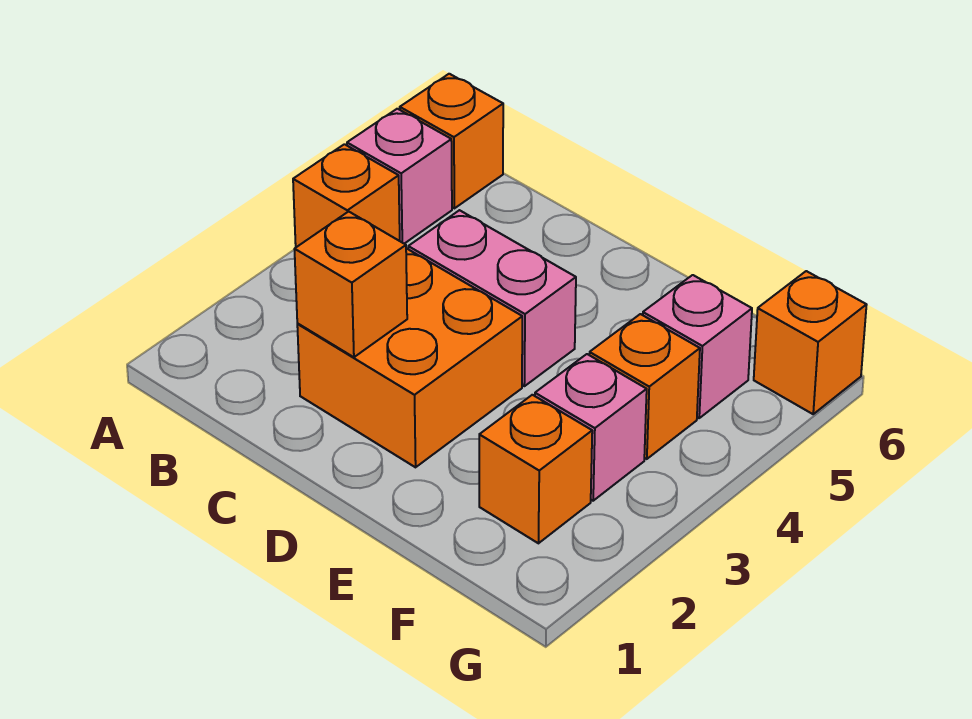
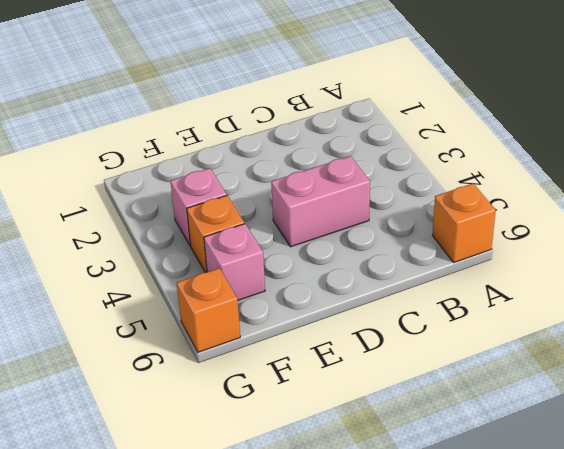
none -> orange 1x1 brick [293,144,400,247]
none -> pink 1x1 brick [347,109,452,244]

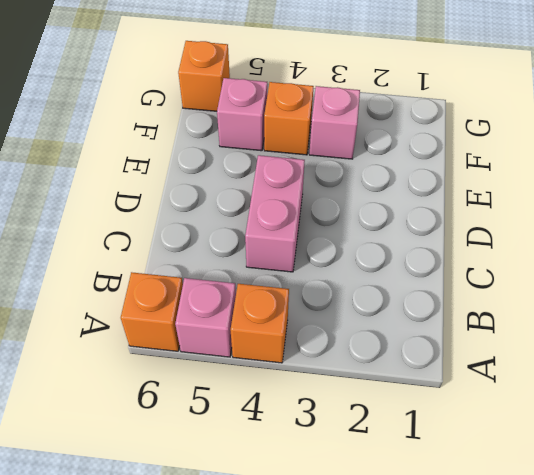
none -> orange 2x2 brick [297,248,522,467]
none -> orange 1x1 brick [479,395,592,543]

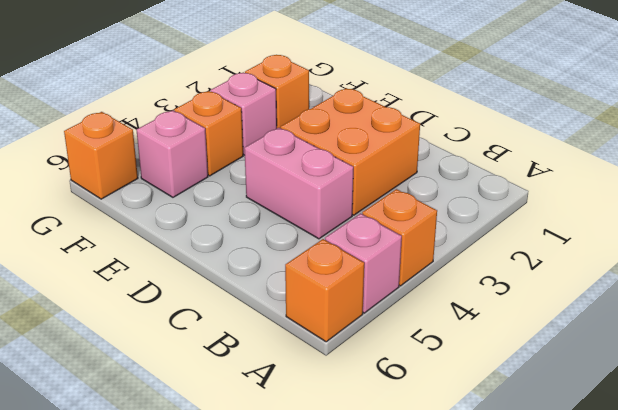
none -> orange 1x1 brick [294,212,407,357]

